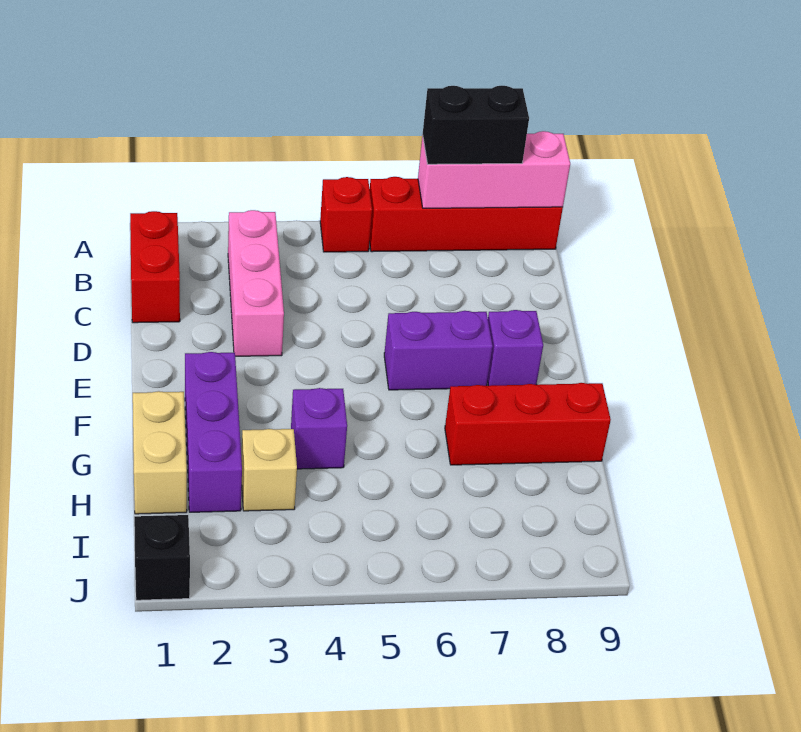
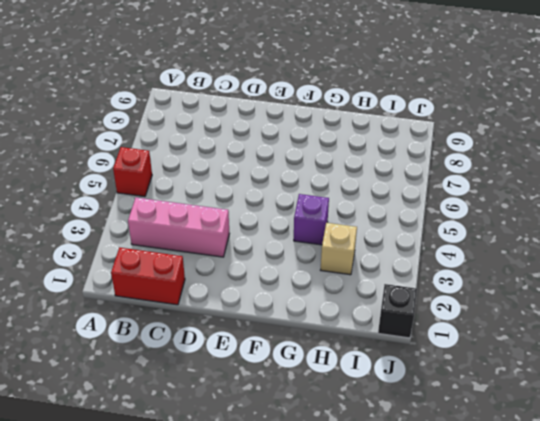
none -> red 1x4 brick [370,177,563,252]
none -> purple 1x2 brick [384,311,493,390]
none -> purple 1x1 brick [488,310,543,386]

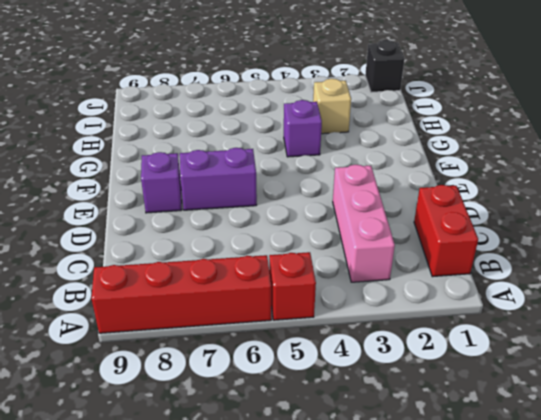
none -> purple 1x3 brick [185,352,242,512]
none -> tan 1x2 brick [133,391,187,514]
none -> red 1x3 brick [445,383,611,465]

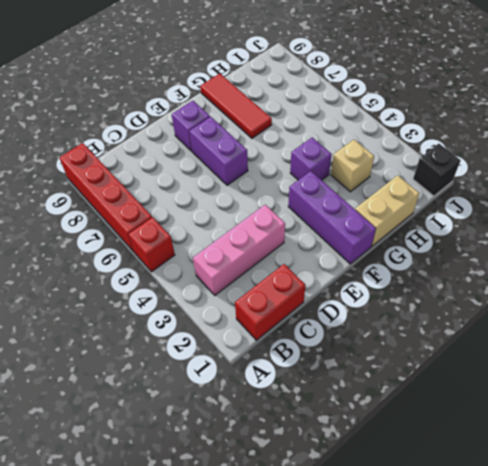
purple 1x3 brick [288,171,376,264] -> purple 1x3 brick turned to [185,352,242,512]
red 1x3 tile [200,74,272,138] -> red 1x3 brick [445,383,611,465]
none -> pink 1x3 brick [418,131,570,208]
none -> black 1x2 brick [423,86,529,164]

